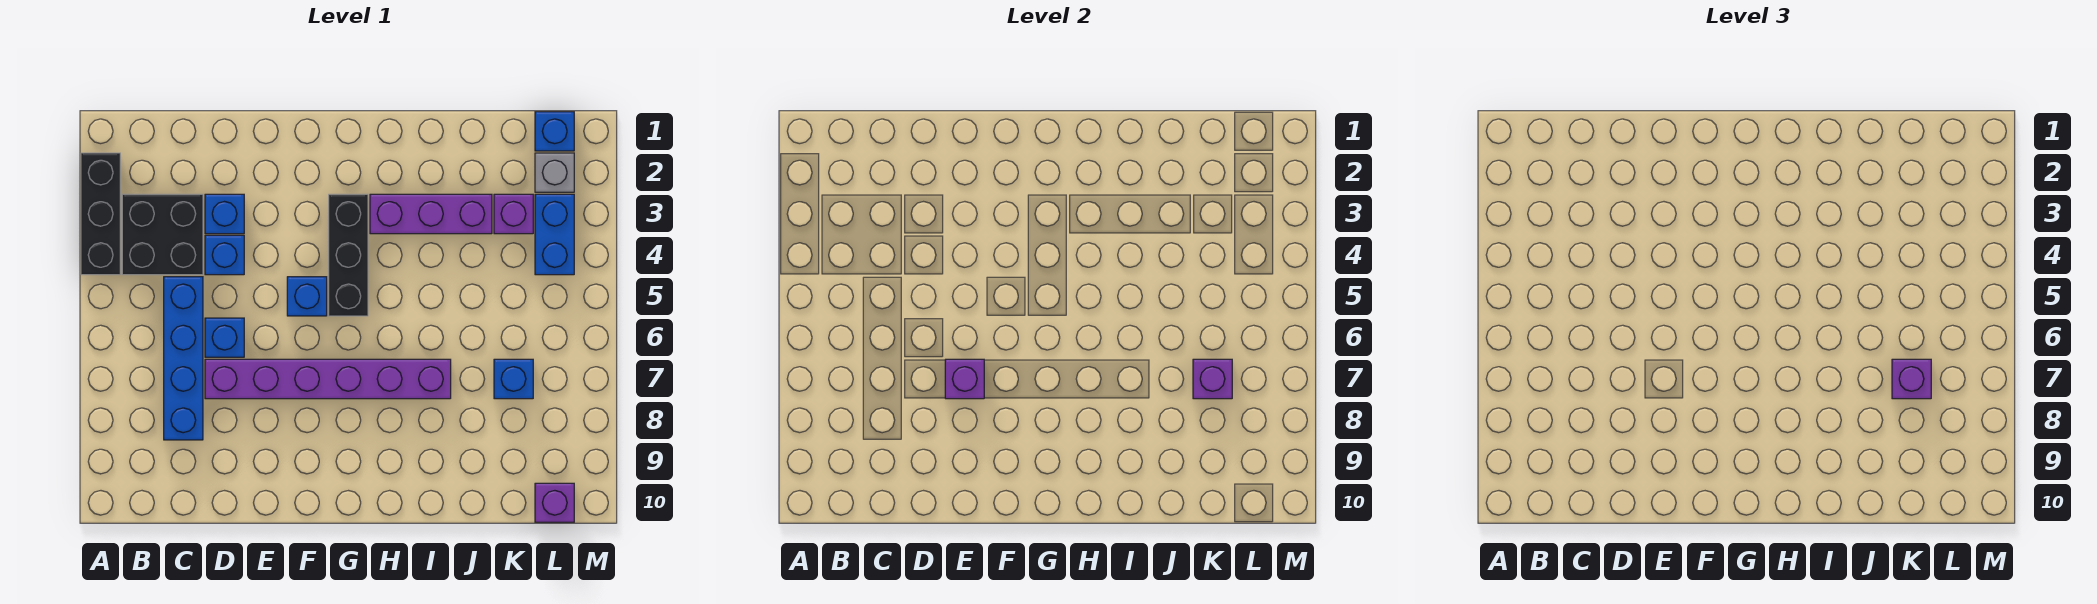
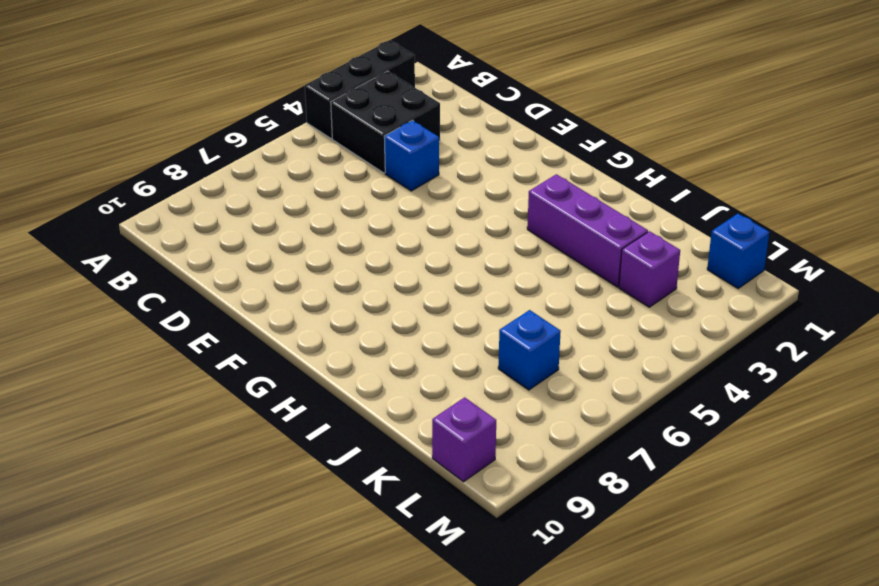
none -> blue 1x4 brick [164,277,203,440]
none -> blue 1x1 brick [205,194,244,234]
none -> blue 1x1 brick [205,318,244,357]

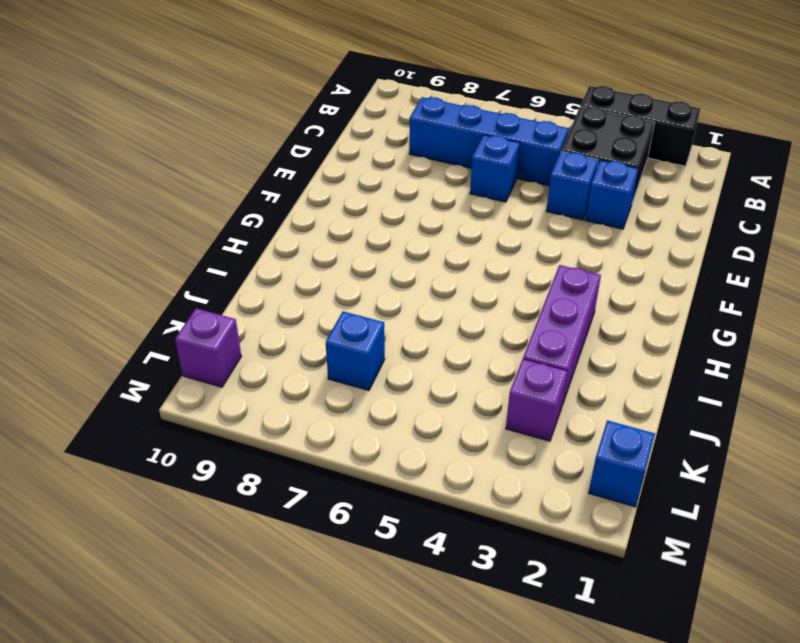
none -> purple 1x6 brick [205,359,451,399]
none -> blue 1x1 brick [287,277,327,316]
none -> black 1x3 brick [329,194,368,316]

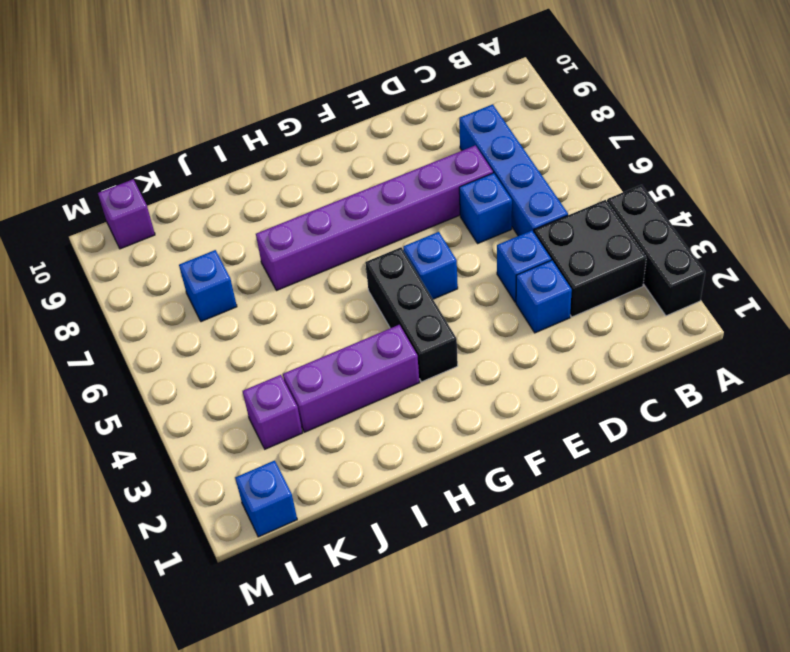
none -> grey 1x1 brick [535,153,574,192]
none -> blue 1x2 brick [535,194,574,275]
none -> purple 1x1 brick [945,359,984,399]

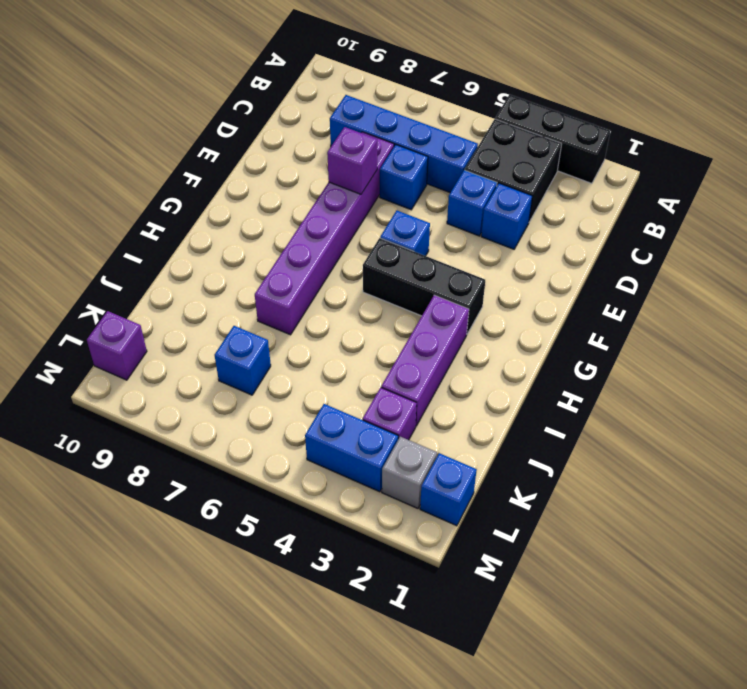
none -> purple 1x1 brick [1193,359,1232,399]
none -> purple 1x1 brick [1892,359,1931,399]

